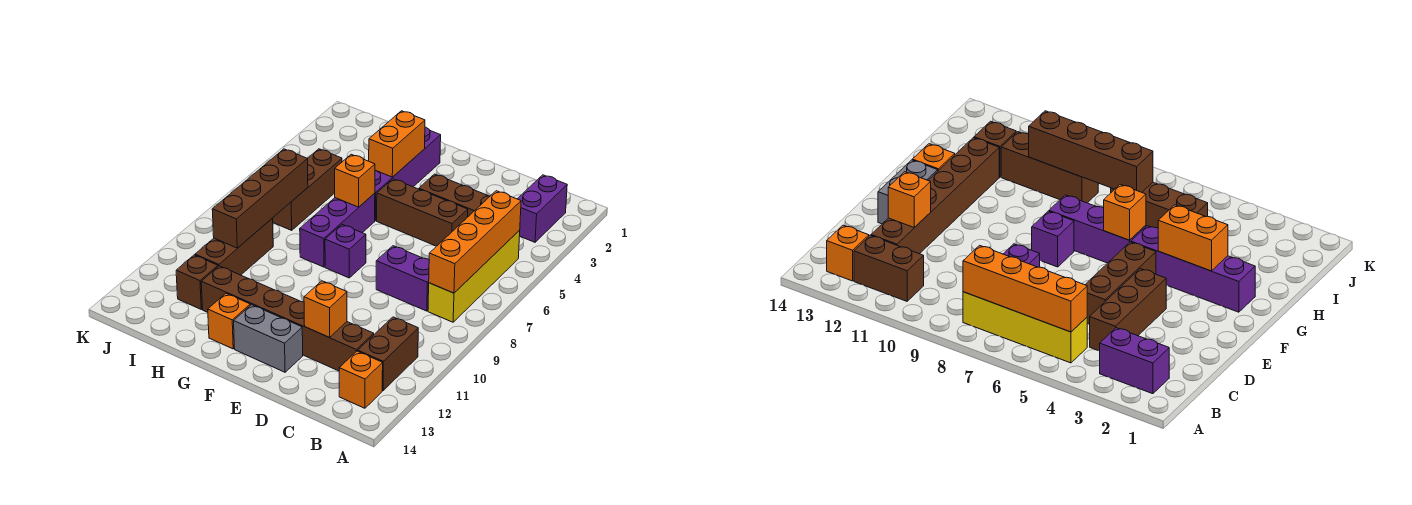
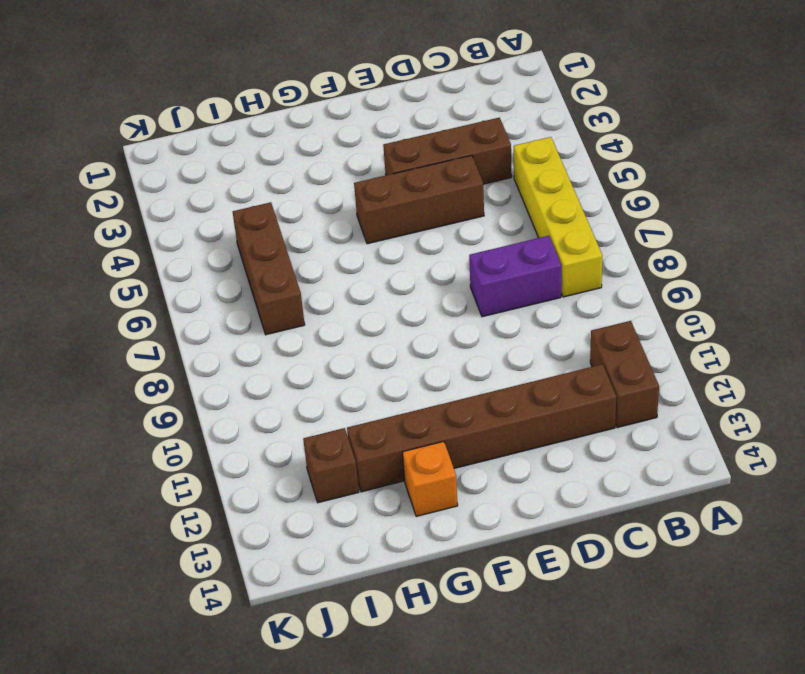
none -> purple 1x2 brick [518,175,567,242]
none -> orange 1x1 brick [339,351,383,408]
none -> grey 1x2 brick [234,305,303,372]

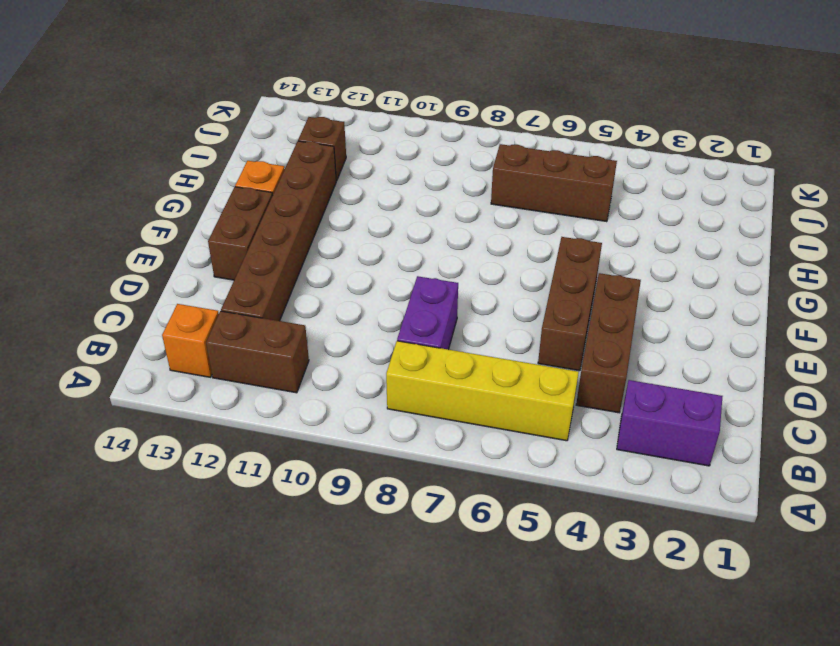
brown 1x2 brick [208,187,273,280] -> grey 1x2 brick [234,305,303,372]
none -> purple 1x1 brick [325,224,366,278]
none -> purple 1x4 brick [375,127,441,221]
none -> purple 1x3 brick [300,193,375,267]

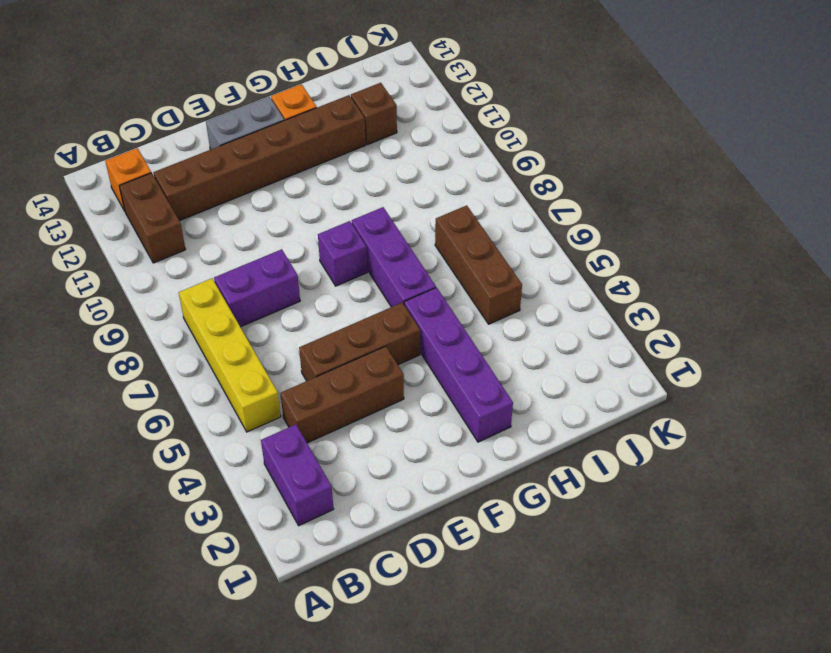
none -> brown 1x3 brick [195,218,273,275]
none -> orange 1x4 brick [429,191,521,293]
none -> orange 1x1 brick [304,281,347,337]

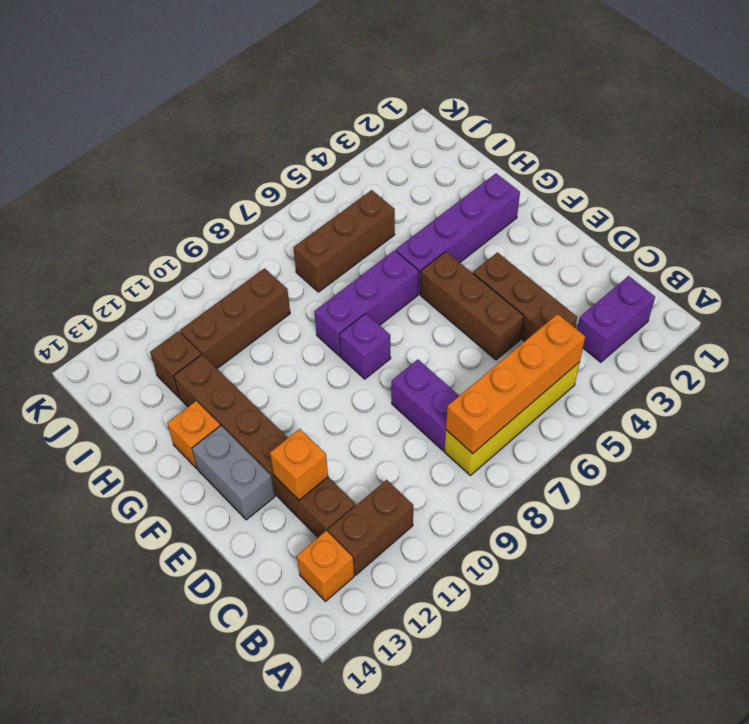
none -> orange 1x2 brick [369,111,425,177]
none -> orange 1x1 brick [335,154,375,207]
none -> brown 1x4 brick [212,149,308,248]

